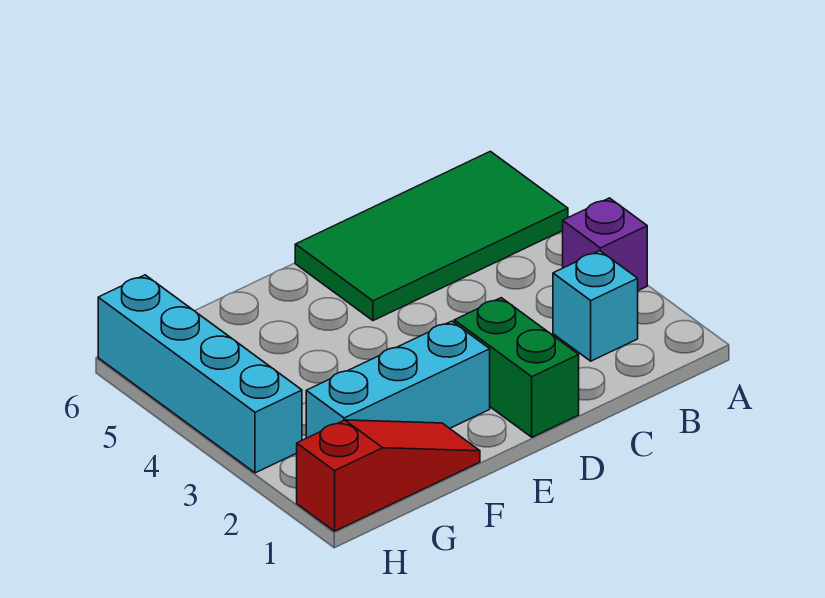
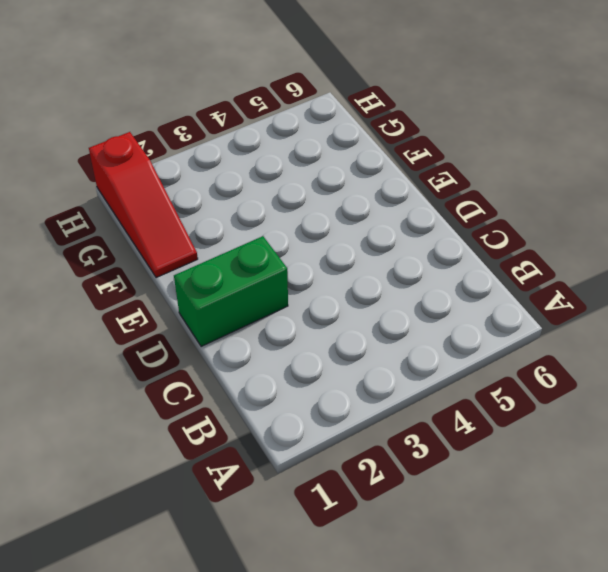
none -> purple 1x1 brick [563,198,647,291]
none -> green 2x4 tile [295,151,568,321]

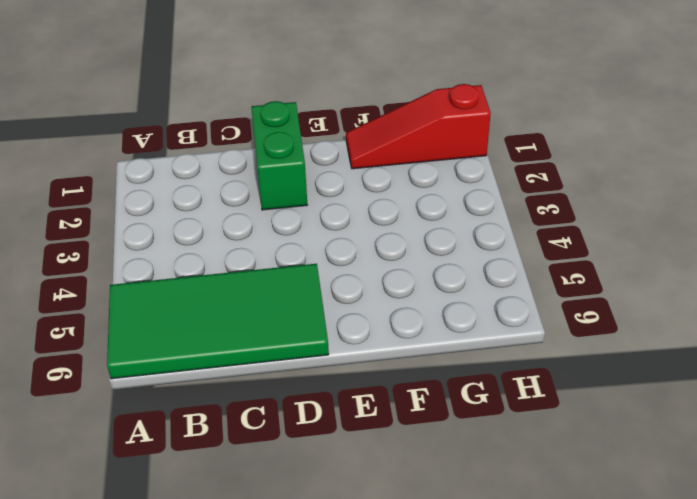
none -> purple 1x1 brick [563,198,647,291]
none -> cyan 1x1 brick [553,251,638,361]

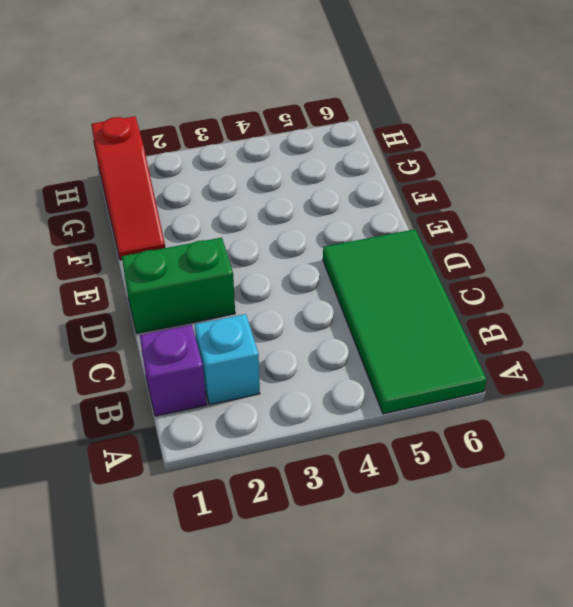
purple 1x1 brick [140,325,206,416] -> purple 1x1 brick moved to [563,198,647,291]
none -> cyan 1x3 brick [306,321,490,438]
none -> cyan 1x4 brick [98,275,302,473]

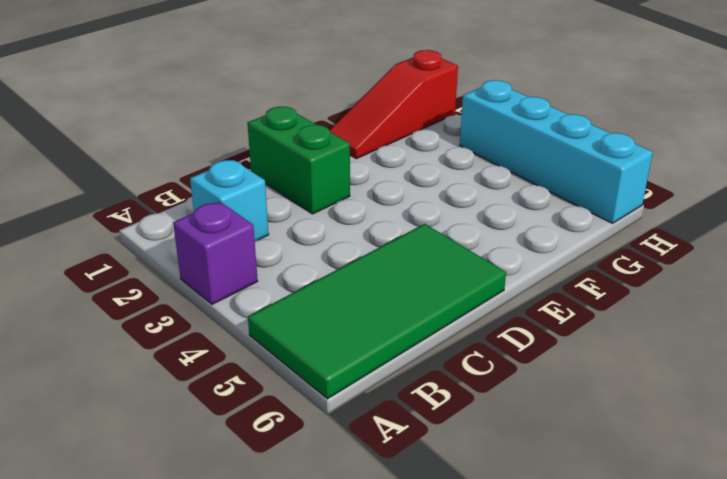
none -> cyan 1x3 brick [306,321,490,438]

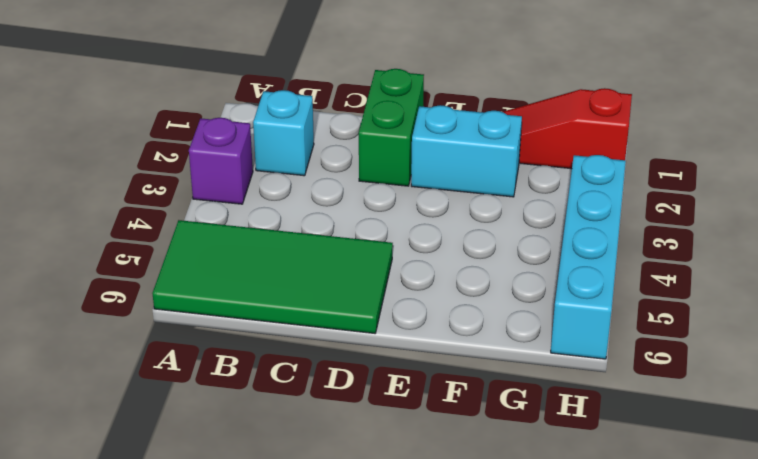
cyan 1x2 brick [411,105,522,197] -> cyan 1x3 brick [306,321,490,438]

